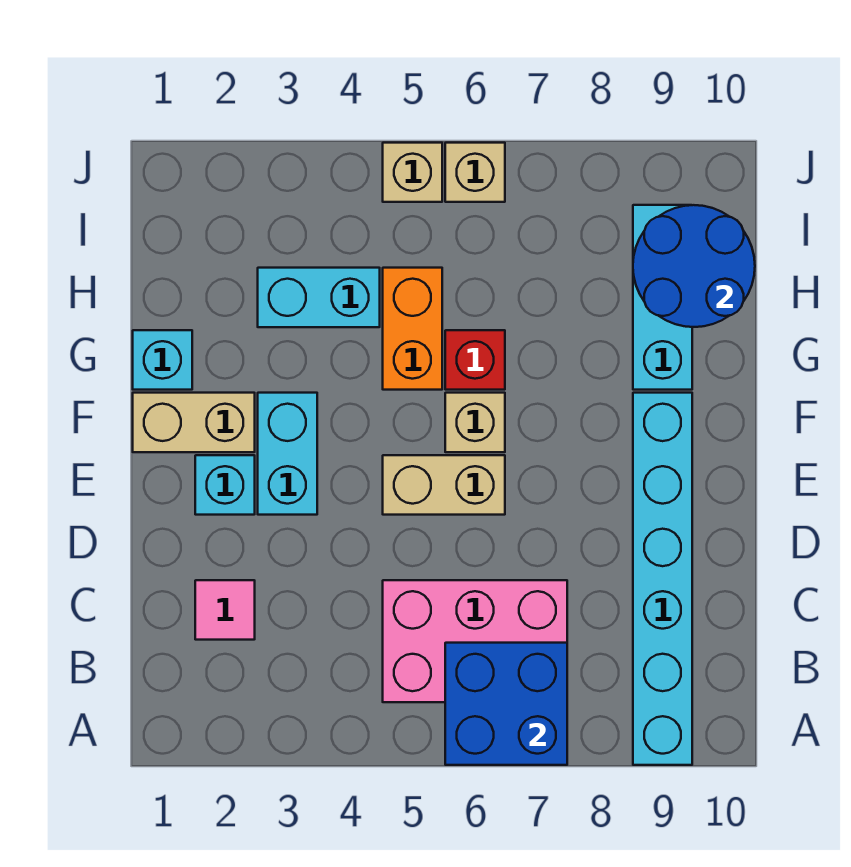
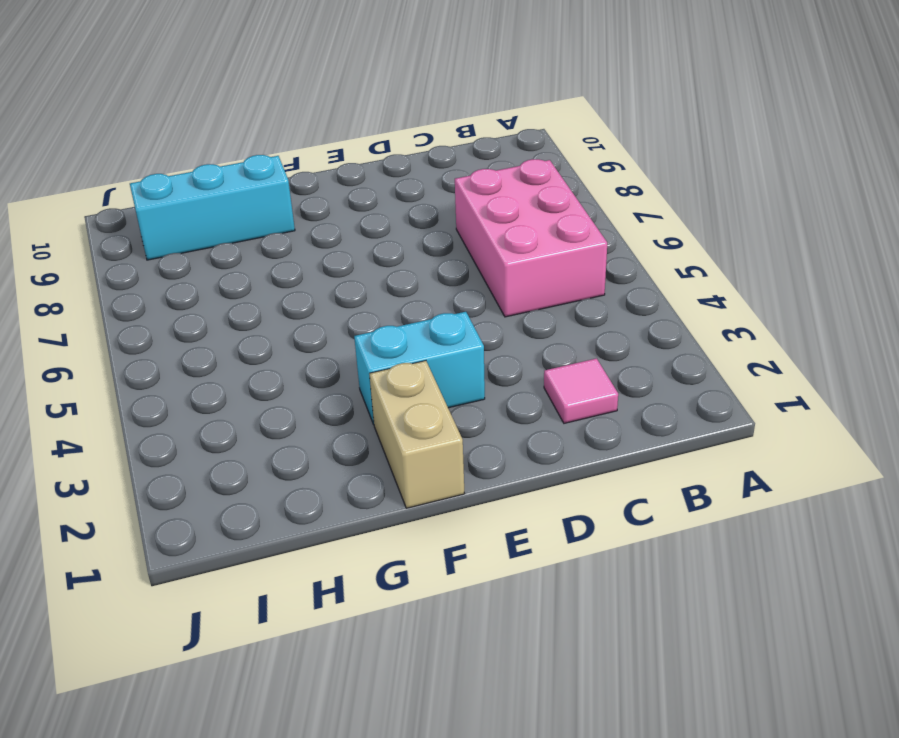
none -> cyan 1x6 brick [633,393,692,765]
none -> cyan 1x1 brick [195,455,255,515]
none -> tan 1x2 brick [383,455,505,515]

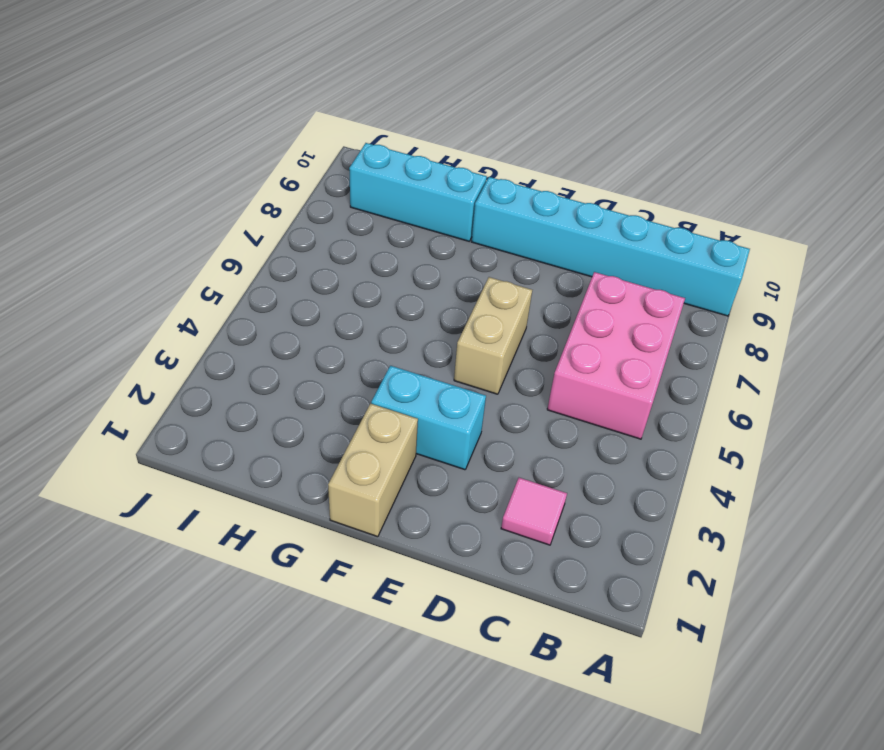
none -> cyan 1x1 brick [195,455,255,515]
none -> tan 1x1 brick [445,393,505,452]
none -> cyan 1x1 brick [133,330,192,390]

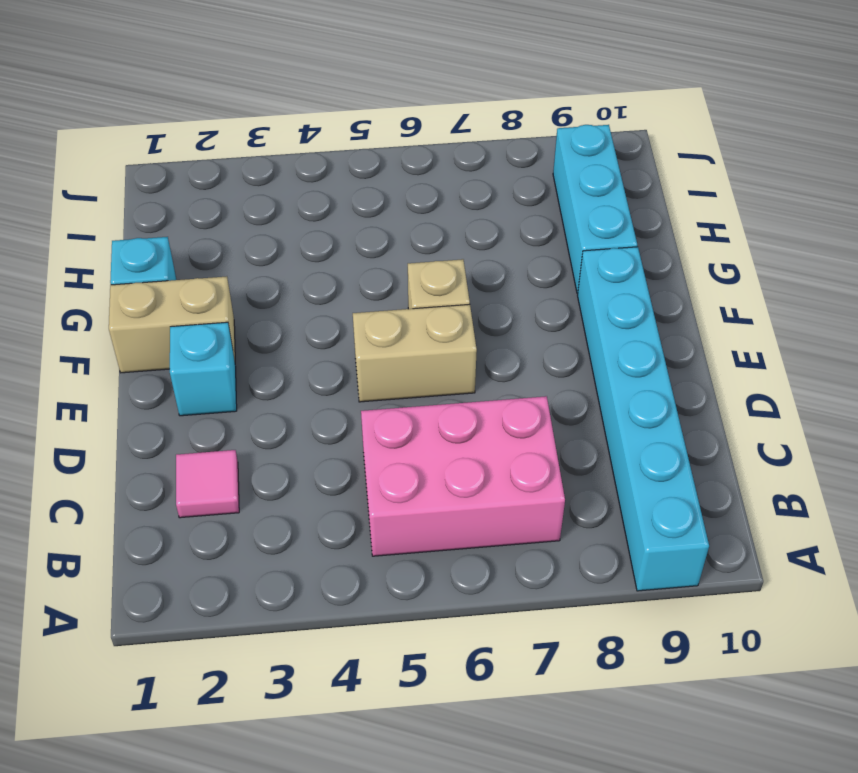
none -> cyan 1x2 brick [258,393,317,515]
none -> orange 1x2 brick [383,268,442,390]
none -> red 1x1 brick [445,330,505,390]

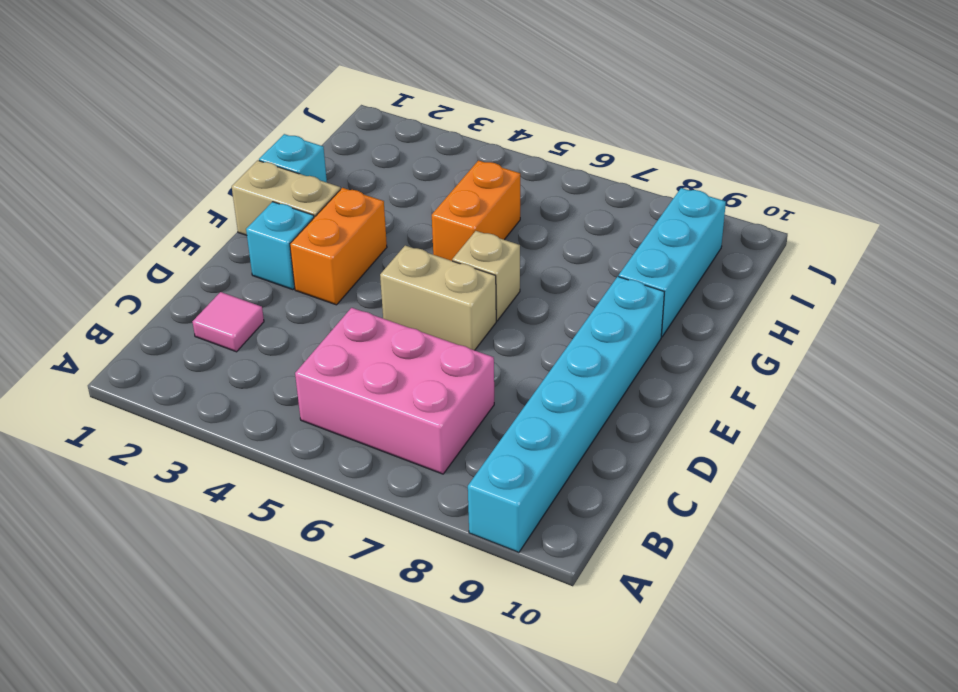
orange 1x2 brick [290,188,387,305] -> cyan 1x2 brick [258,393,317,515]
none -> red 1x1 brick [445,330,505,390]
none -> cyan 1x2 brick [258,268,380,327]
none -> tan 1x1 brick [383,143,442,202]

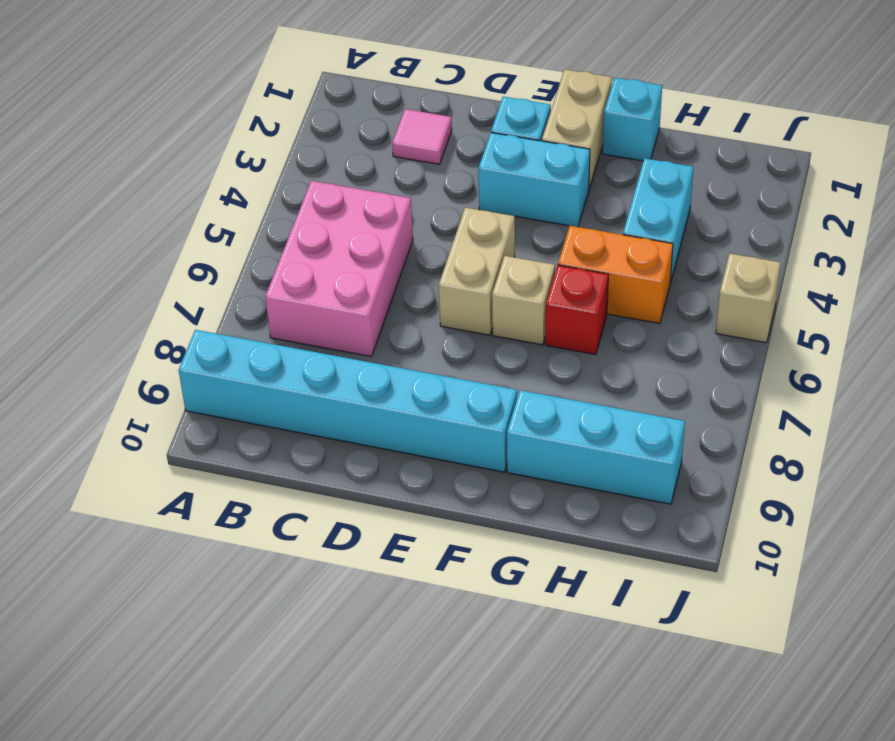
none -> tan 1x1 brick [445,143,505,202]
none -> blue 2x2 brick [445,643,567,765]
none -> blue 2x2 round brick [633,205,755,327]

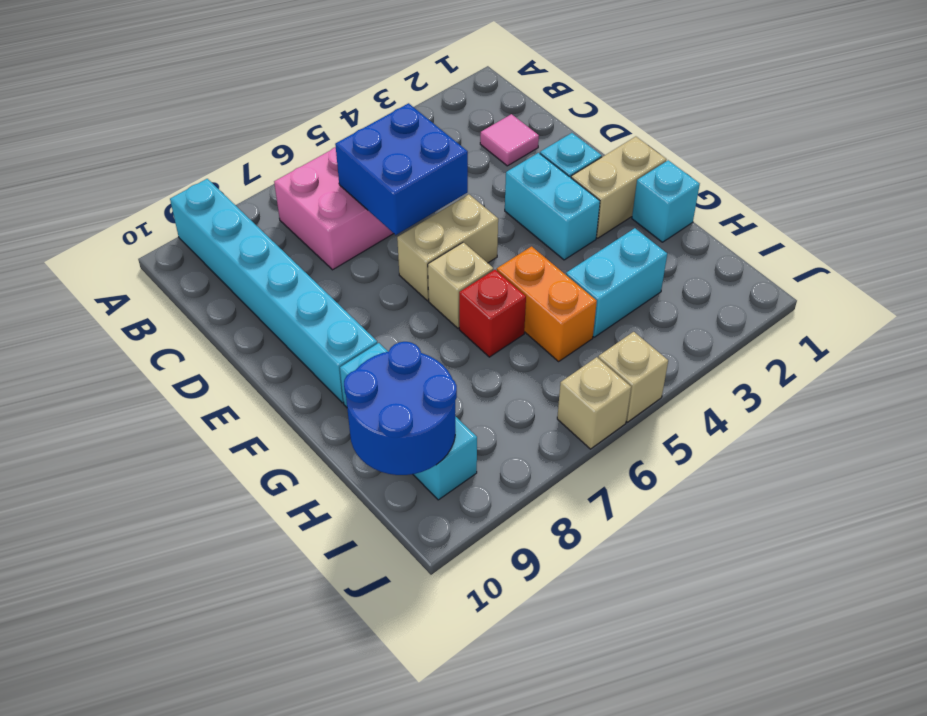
blue 2x2 brick [335,103,468,235] -> blue 2x2 brick moved to [445,643,567,765]

